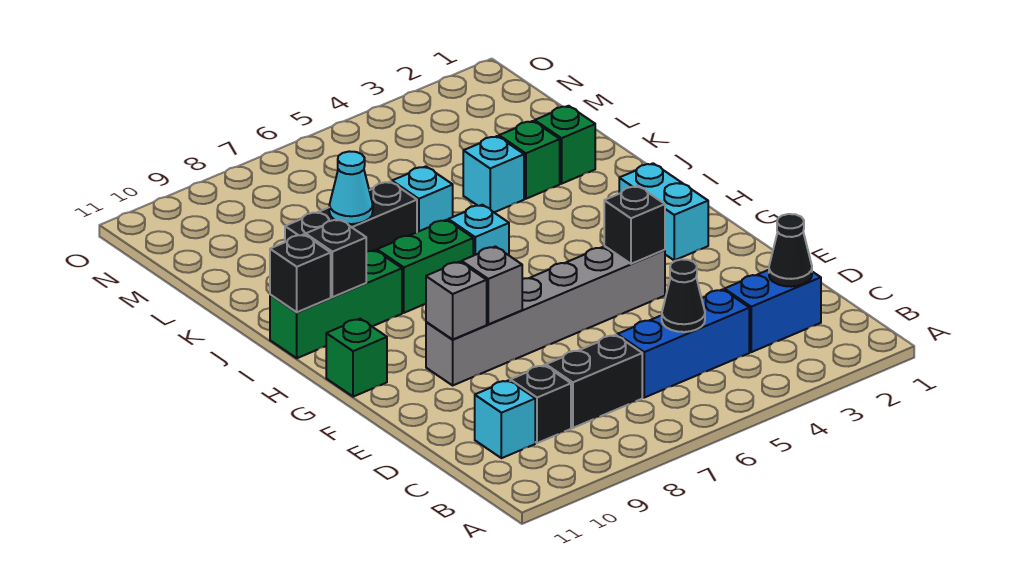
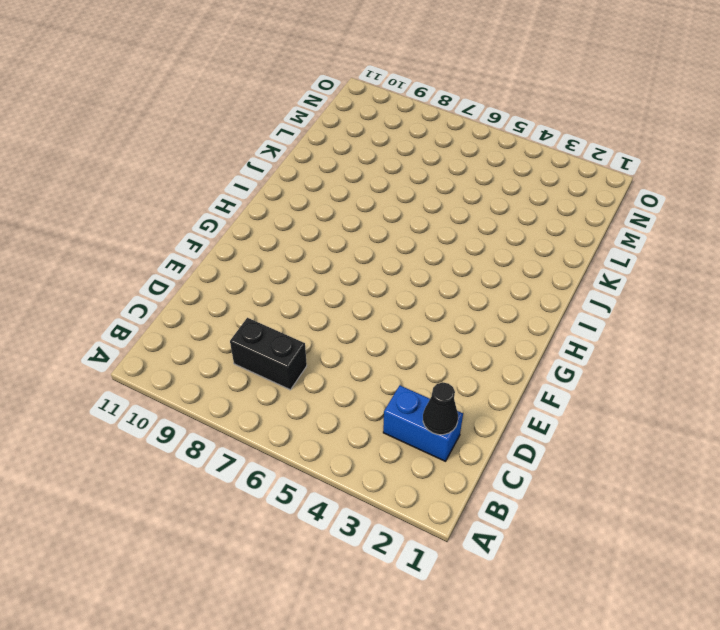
none -> blue 1x3 brick [617,289,749,398]
none -> black 1x1 brick [510,365,571,443]
none -> cyan 1x1 brick [475,380,535,458]

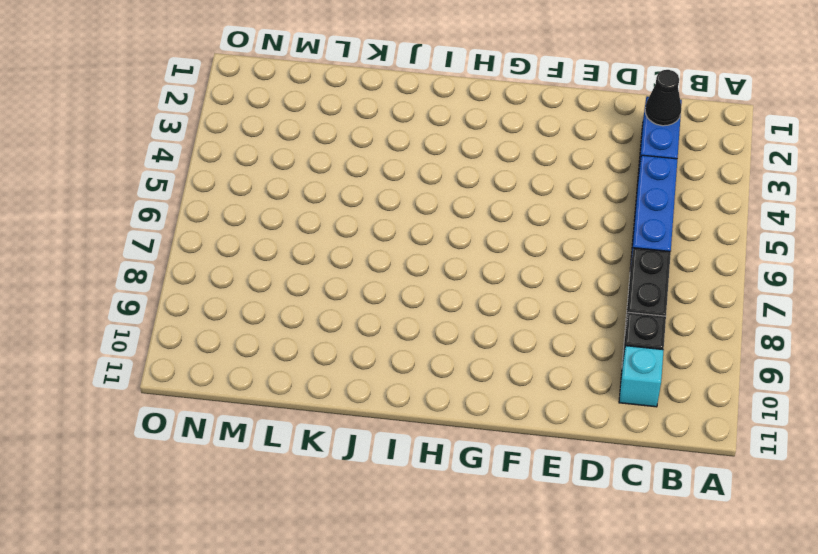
none -> grey 1x6 brick [426,246,665,385]
none -> cyan 1x2 brick [619,163,708,260]
none -> green 1x1 brick [326,319,387,397]

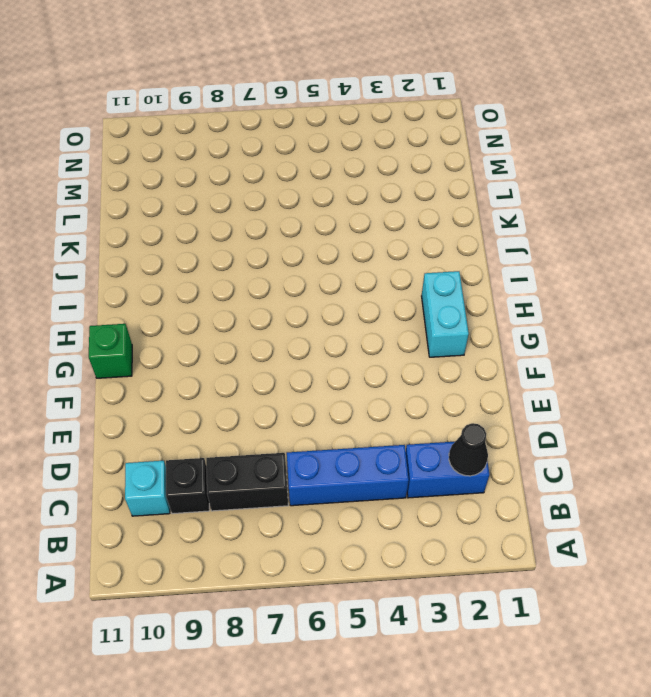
none -> grey 1x6 brick [426,246,665,385]
none -> cyan 1x1 brick [448,205,509,256]
none -> green 1x2 brick [377,220,473,313]

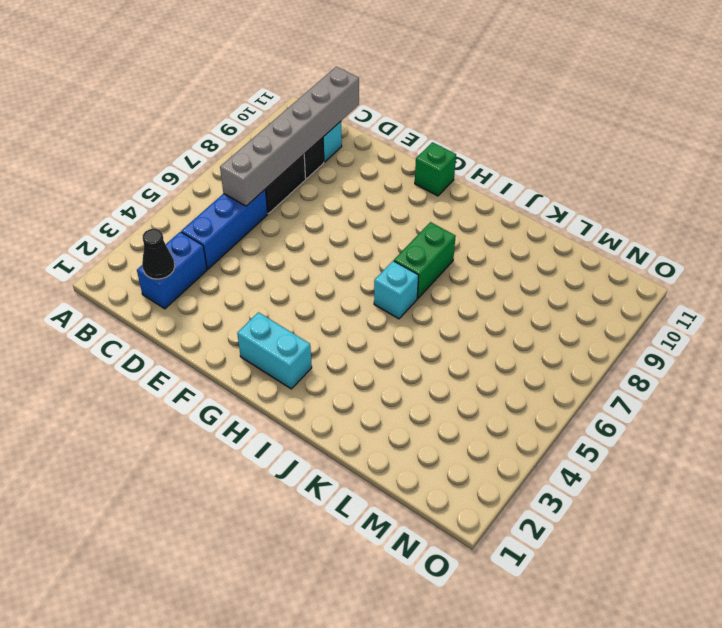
grey 1x6 brick [220,67,359,206] -> grey 1x6 brick moved to [426,246,665,385]
none -> green 1x3 brick [270,250,402,358]
none -> green 1x1 brick [535,106,595,184]
none -> green 1x1 brick [499,121,560,199]

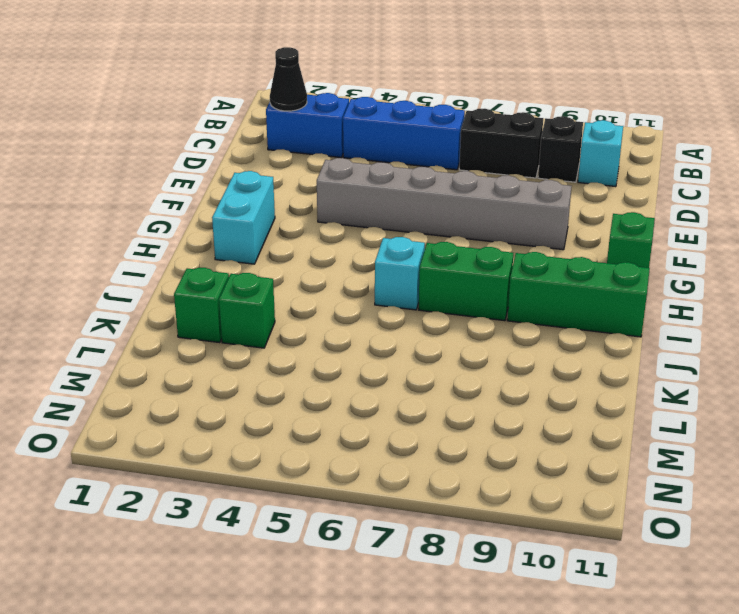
none -> cyan 1x1 brick [463,136,524,212]
none -> cyan 1x1 brick [392,166,453,232]
none -> black 1x3 brick [285,181,417,252]

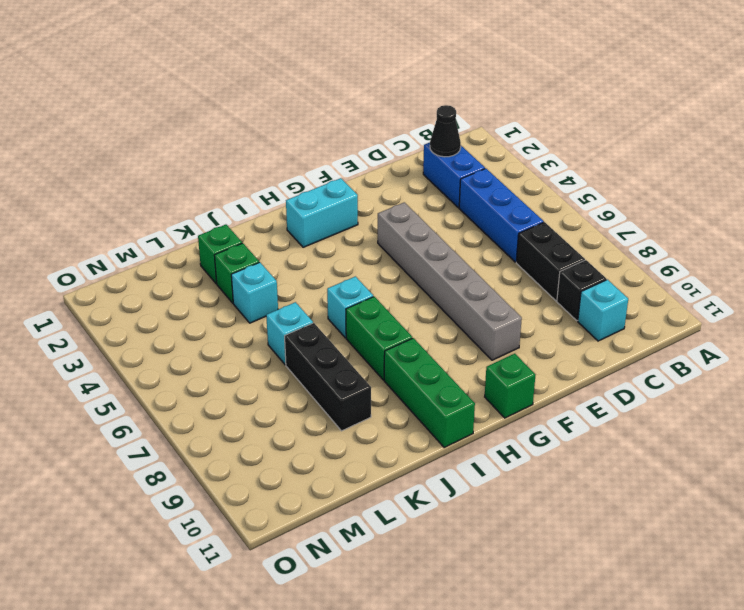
none -> black 1x1 cone [662,259,705,332]
none -> black 1x1 brick [604,186,665,264]
none -> grey 1x1 brick [462,247,522,324]

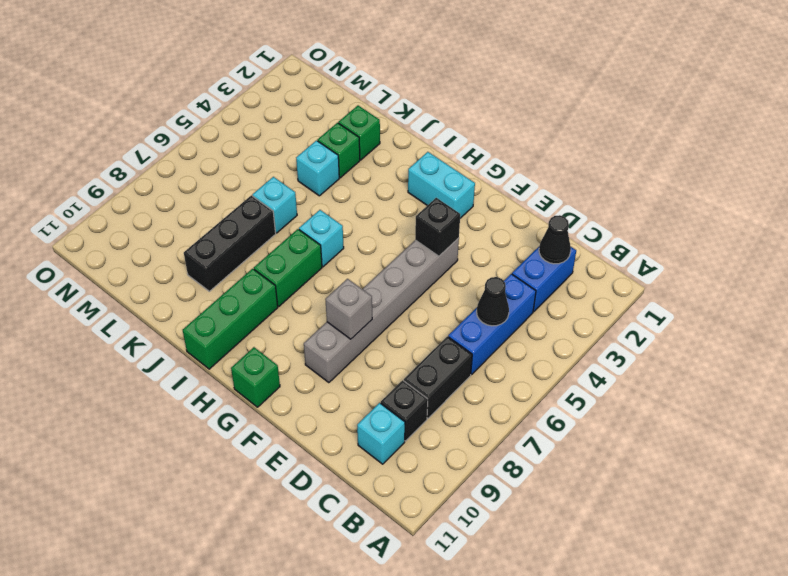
none -> grey 1x1 brick [426,262,487,340]
none -> black 1x1 brick [306,219,366,297]
none -> black 1x1 brick [270,234,331,312]

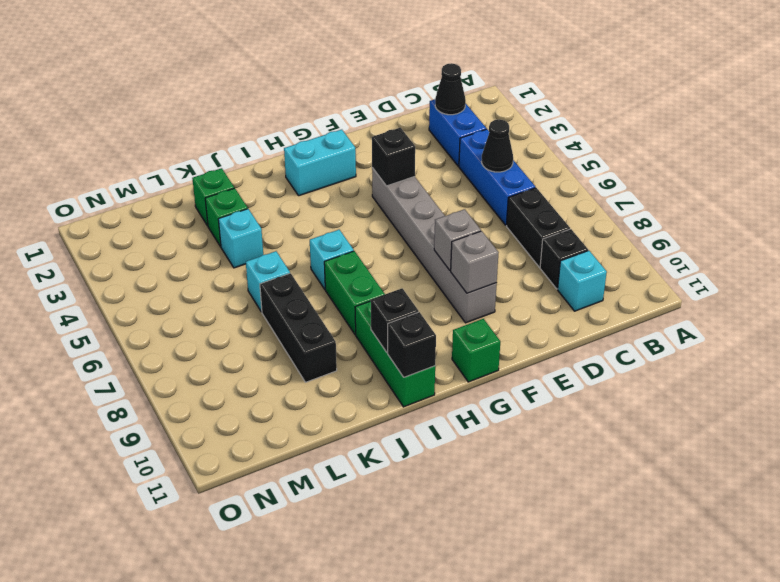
none -> cyan 1x1 cone [329,151,373,224]

